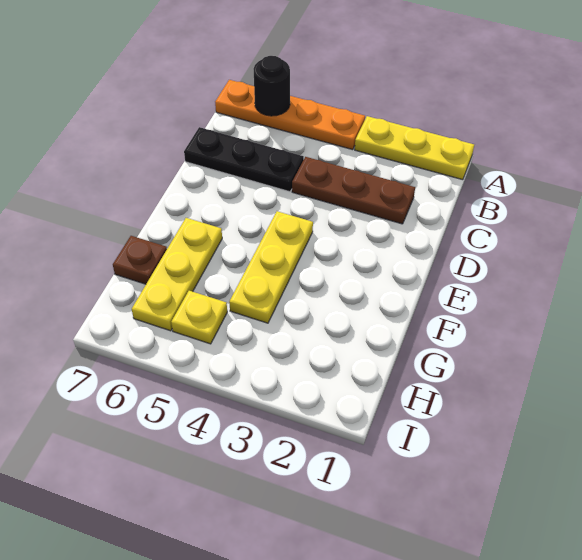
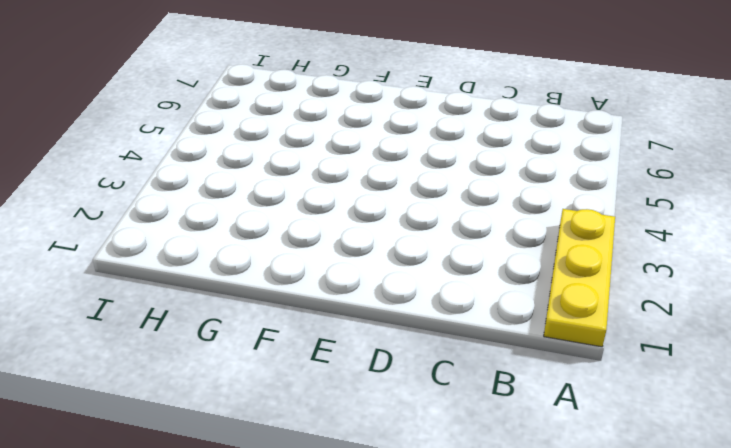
none -> orange 1x4 plate [215,80,365,150]
none -> brown 1x3 plate [292,157,415,224]

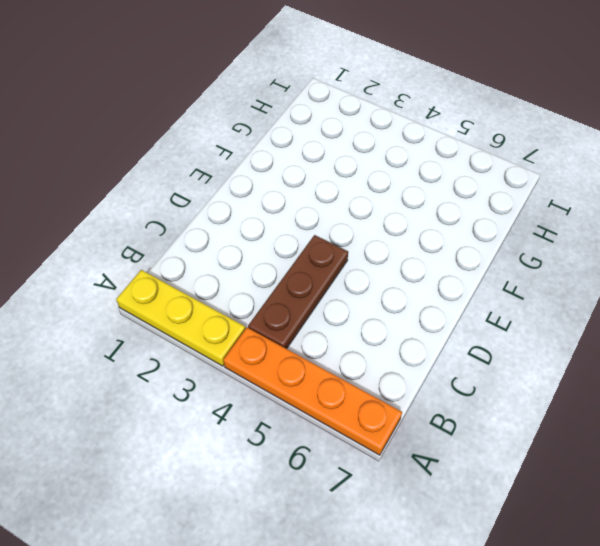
brown 1x3 plate [248,235,348,349] -> brown 1x3 plate turned to [292,157,415,224]
none -> black 1x3 plate [184,127,304,192]
none -> yellow 1x3 plate [229,211,313,323]

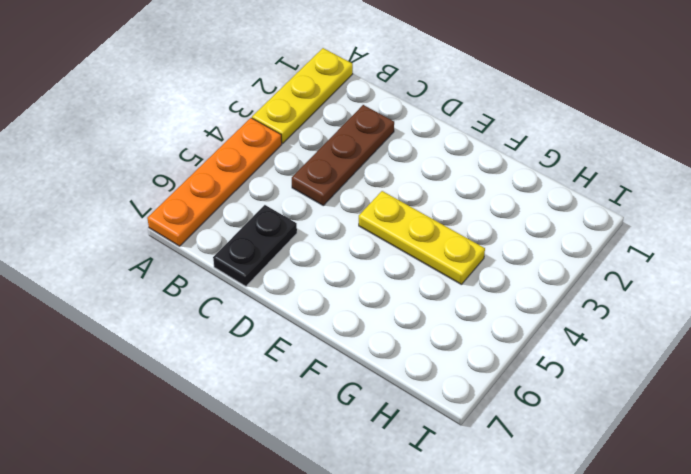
black 1x2 plate [213,205,297,286] -> black 1x3 plate [184,127,304,192]
none -> yellow 1x3 plate [132,218,222,331]
none -> brown 1x1 plate [113,236,167,284]

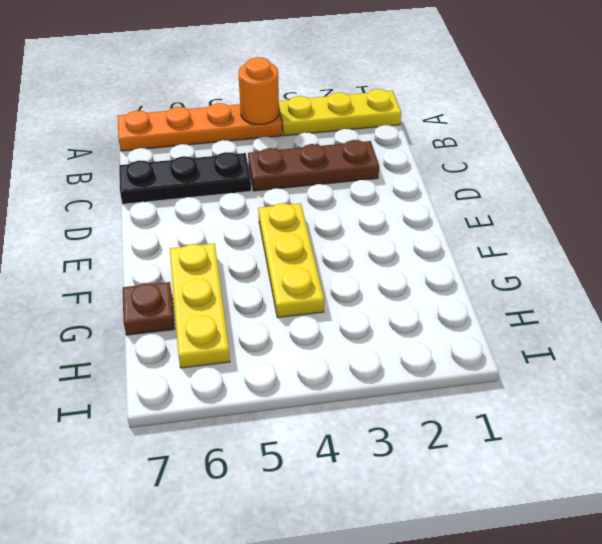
orange 1x1 round brick [238,57,279,124] -> none
none -> yellow 1x1 plate [171,291,227,344]
none -> black 1x1 round brick [254,56,290,116]

